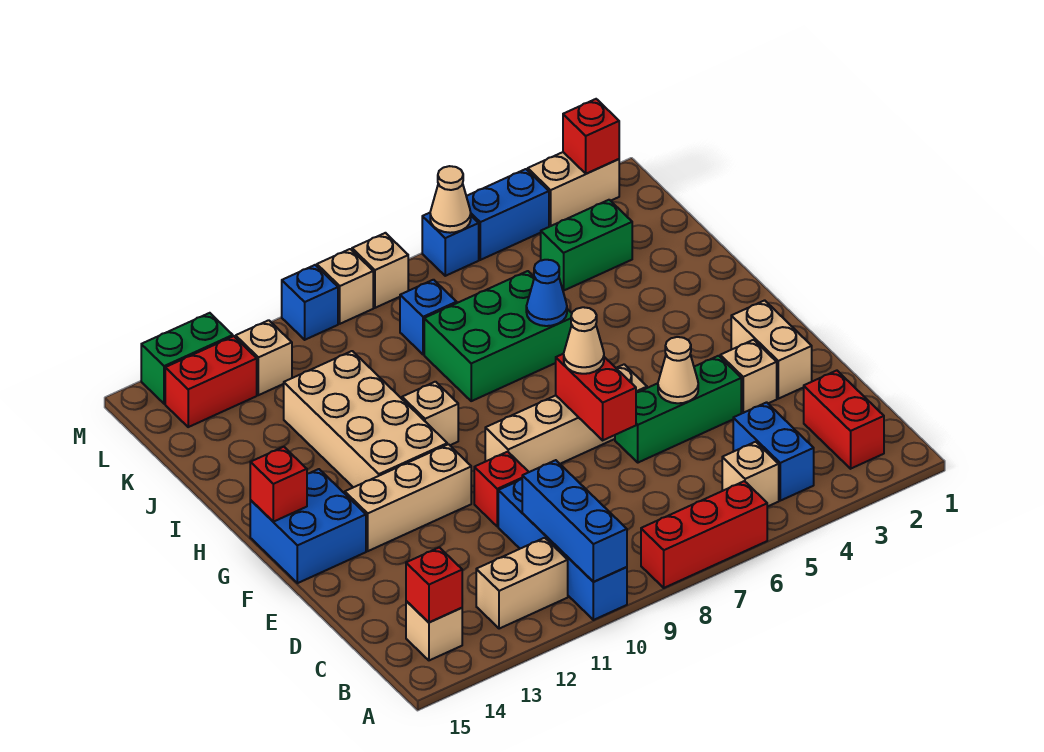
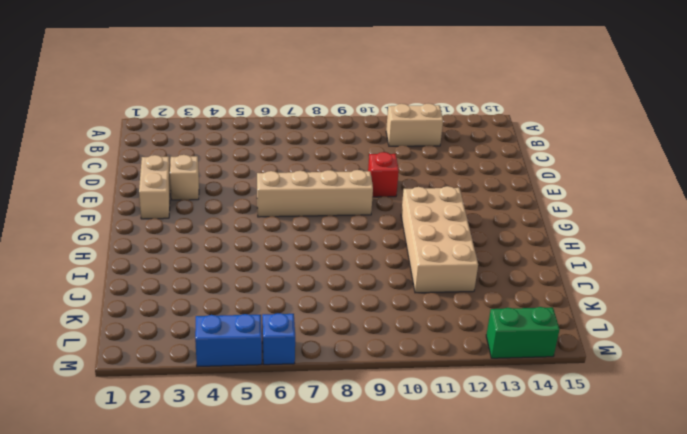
none -> red 1x3 brick [641,481,767,588]
none -> blue 1x4 brick [498,479,627,620]
none -> red 1x2 brick [804,371,884,469]
none -> blue 1x2 brick [733,402,814,501]

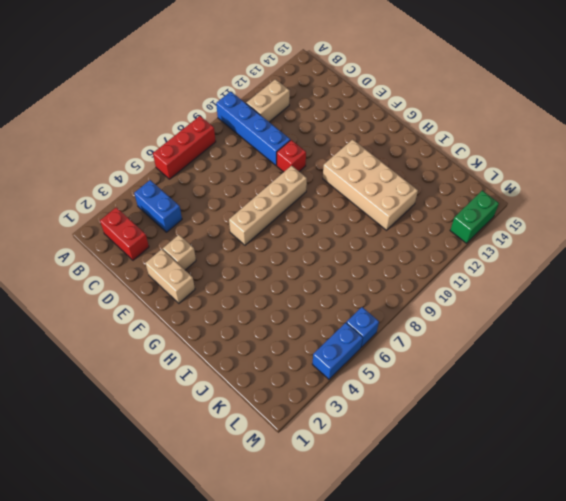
none -> tan 1x1 brick [722,442,779,507]
none -> tan 1x1 brick [406,601,462,660]
none -> green 1x3 brick [615,356,741,463]
none -> tan 1x3 brick [345,444,471,551]

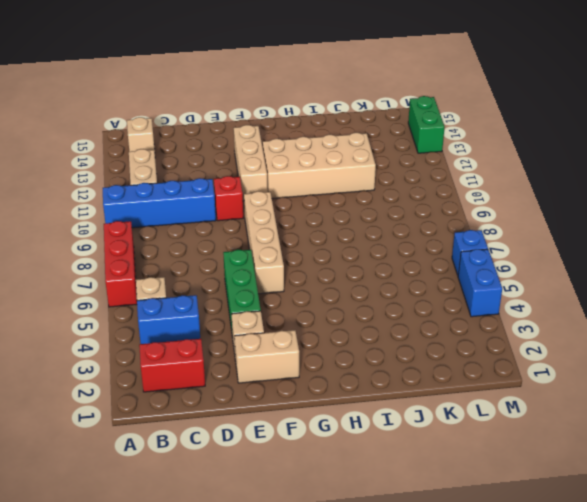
none -> blue 2x2 brick [250,469,366,583]
none -> tan 1x1 brick [402,382,458,445]
none -> green 2x3 brick [424,271,572,401]
none -> green 1x2 brick [541,200,632,290]

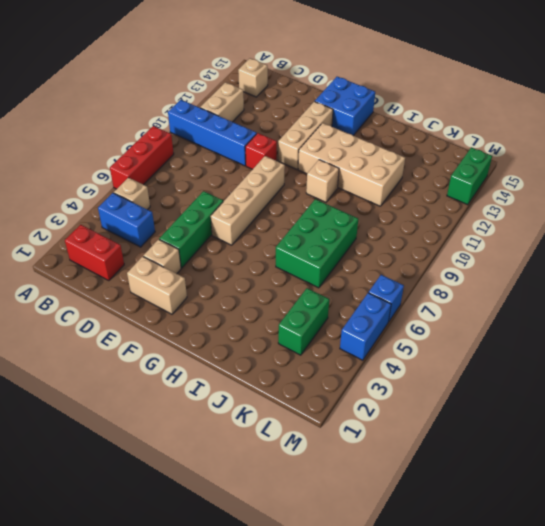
none -> blue 1x1 brick [400,280,457,355]
none -> tan 1x1 brick [236,320,292,395]
none -> red 1x2 brick [165,336,257,427]
none -> tan 1x2 brick [528,152,619,227]

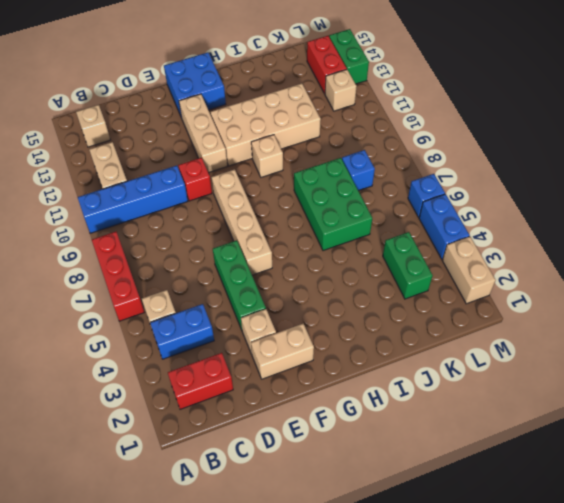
none -> tan 1x1 brick [352,233,408,308]
none -> tan 1x1 brick [317,249,373,324]
none -> blue 1x1 brick [282,265,338,340]
none -> blue 1x3 brick [522,460,627,582]

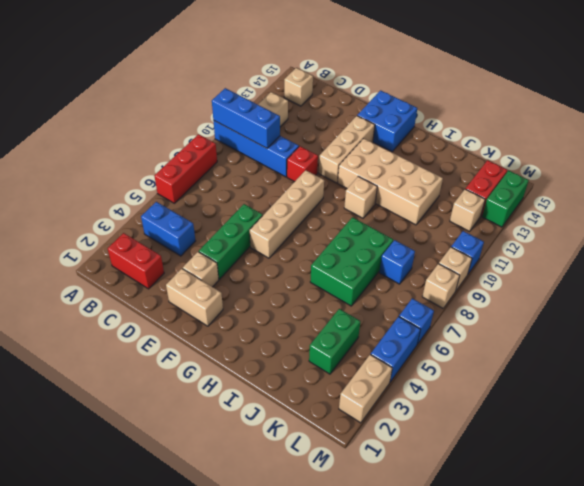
none -> tan 1x1 brick [722,442,779,507]
none -> red 1x1 brick [406,547,462,622]
none -> tan 1x1 cone [658,337,698,403]
none -> red 1x2 brick [556,354,636,440]

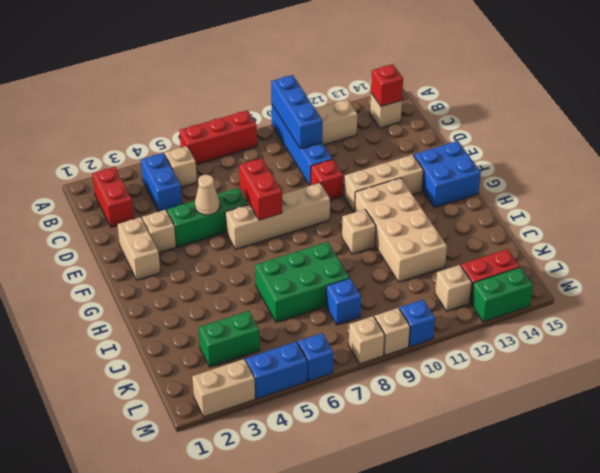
none -> red 1x1 brick [250,447,307,522]
none -> blue 1x1 cone [526,260,567,326]
none -> red 1x1 brick [563,99,619,174]
none -> tan 1x1 cone [430,166,471,233]

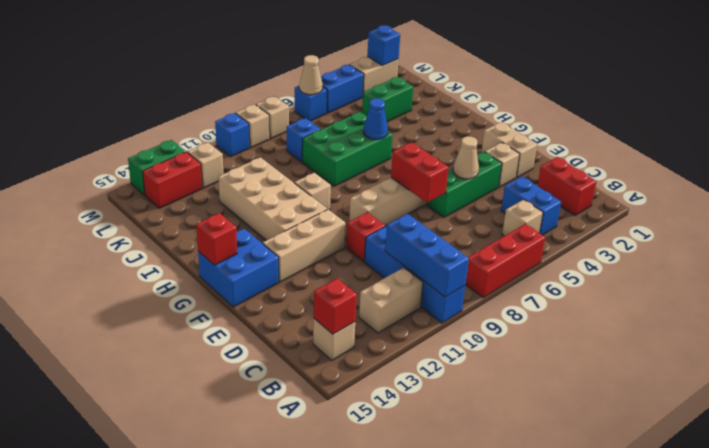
blue 1x1 brick [367,25,400,65] -> red 1x1 brick [563,99,619,174]
none -> tan 1x1 cone [564,307,604,374]

